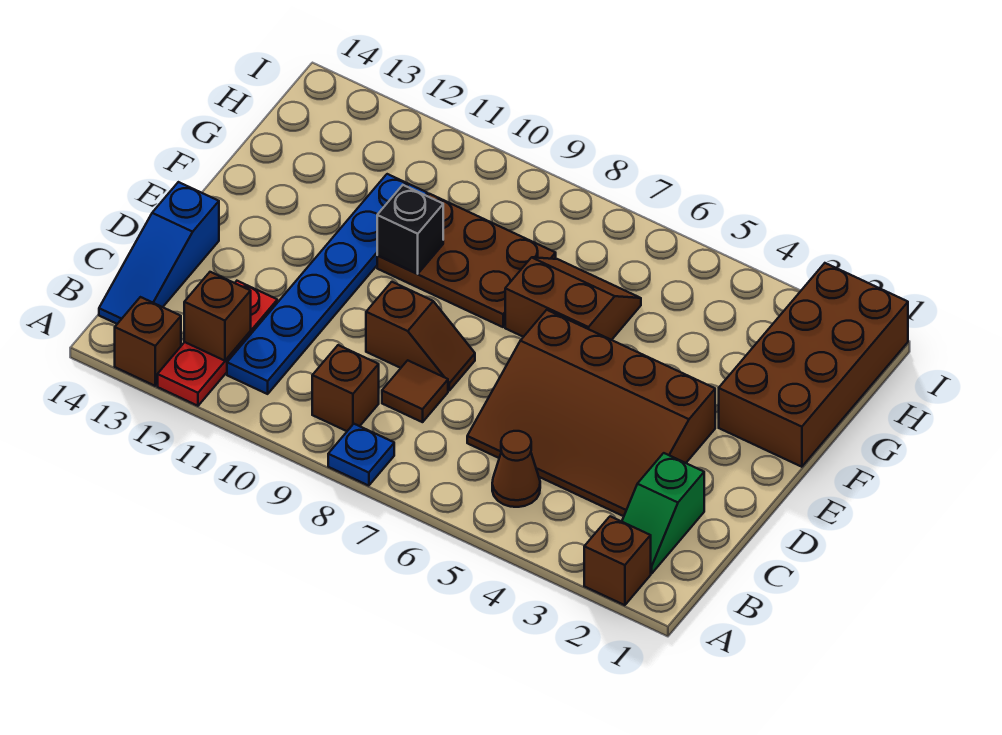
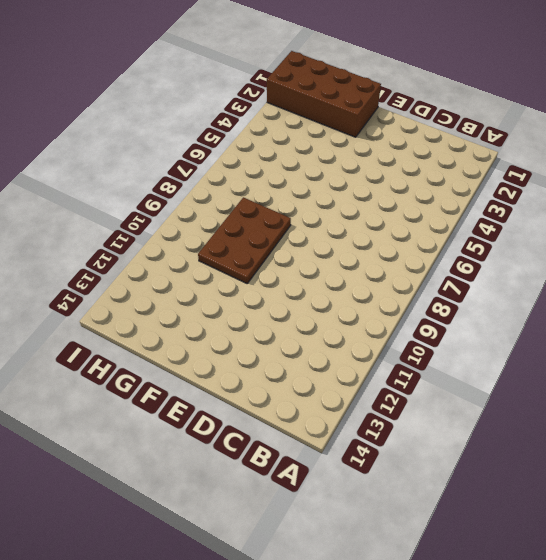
none -> brown 1x1 brick [584,516,651,605]
none -> blue 1x1 plate [328,424,394,486]
none -> red 1x3 plate [158,281,277,406]

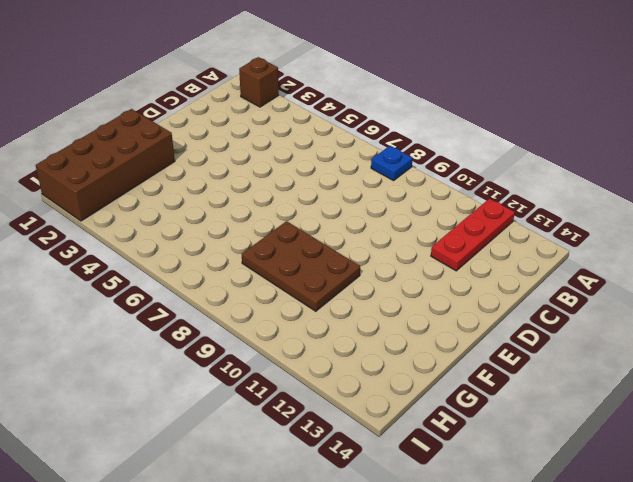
none -> brown 1x1 brick [115,297,181,386]
none -> green 1x2 slope [622,453,704,573]
none -> brown 1x1 cone [492,431,540,507]

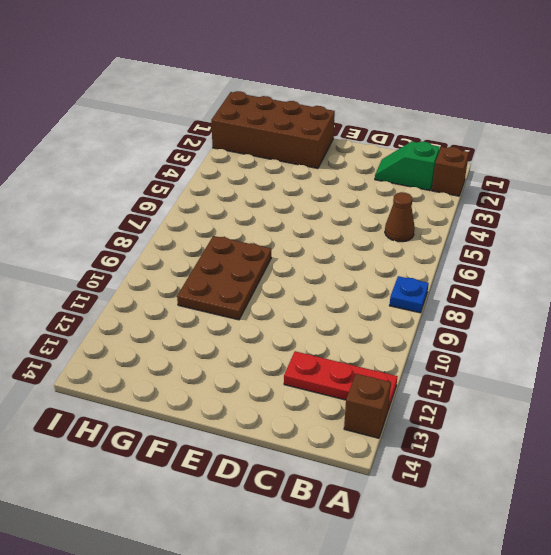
green 1x2 slope [375,141,440,191] -> green 1x2 slope turned to [622,453,704,573]
none -> brown 1x1 brick [312,345,379,431]
none -> blue 1x6 plate [227,174,428,394]
none -> blue 1x3 slope [99,182,219,324]

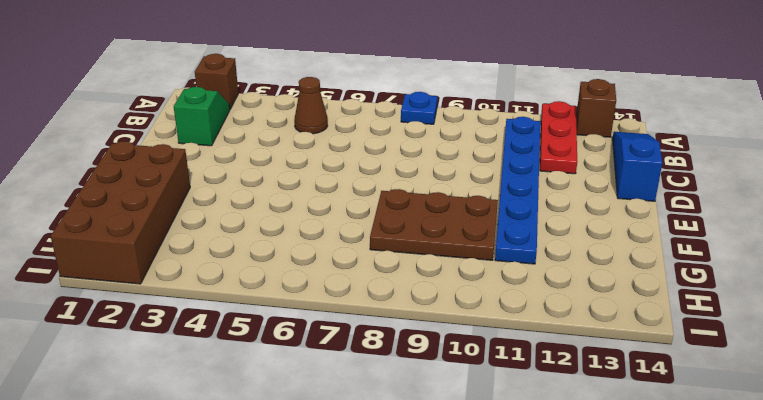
none -> brown 1x1 brick [312,345,379,431]
none -> brown 3x4 slope [467,310,715,516]
none -> brown 1x1 tile [382,360,448,422]

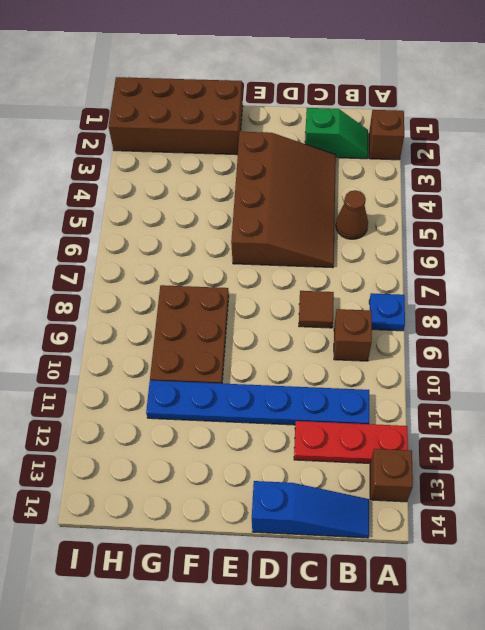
none -> brown 1x2 slope [366,282,475,390]
none -> brown 2x2 slope [505,257,641,340]
none -> brown 1x1 brick [184,272,251,361]

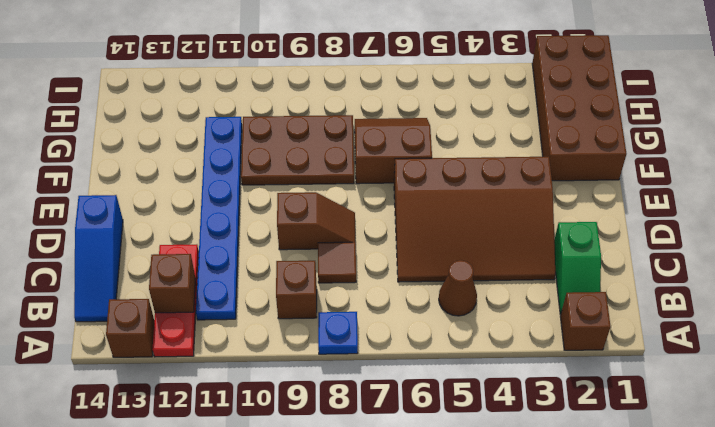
none -> black 1x1 brick [377,185,443,274]

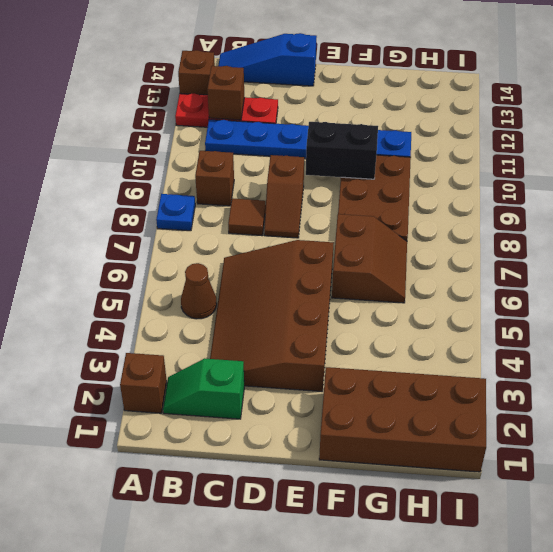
black 1x2 brick [306,122,378,179] -> black 1x1 brick [377,185,443,274]

